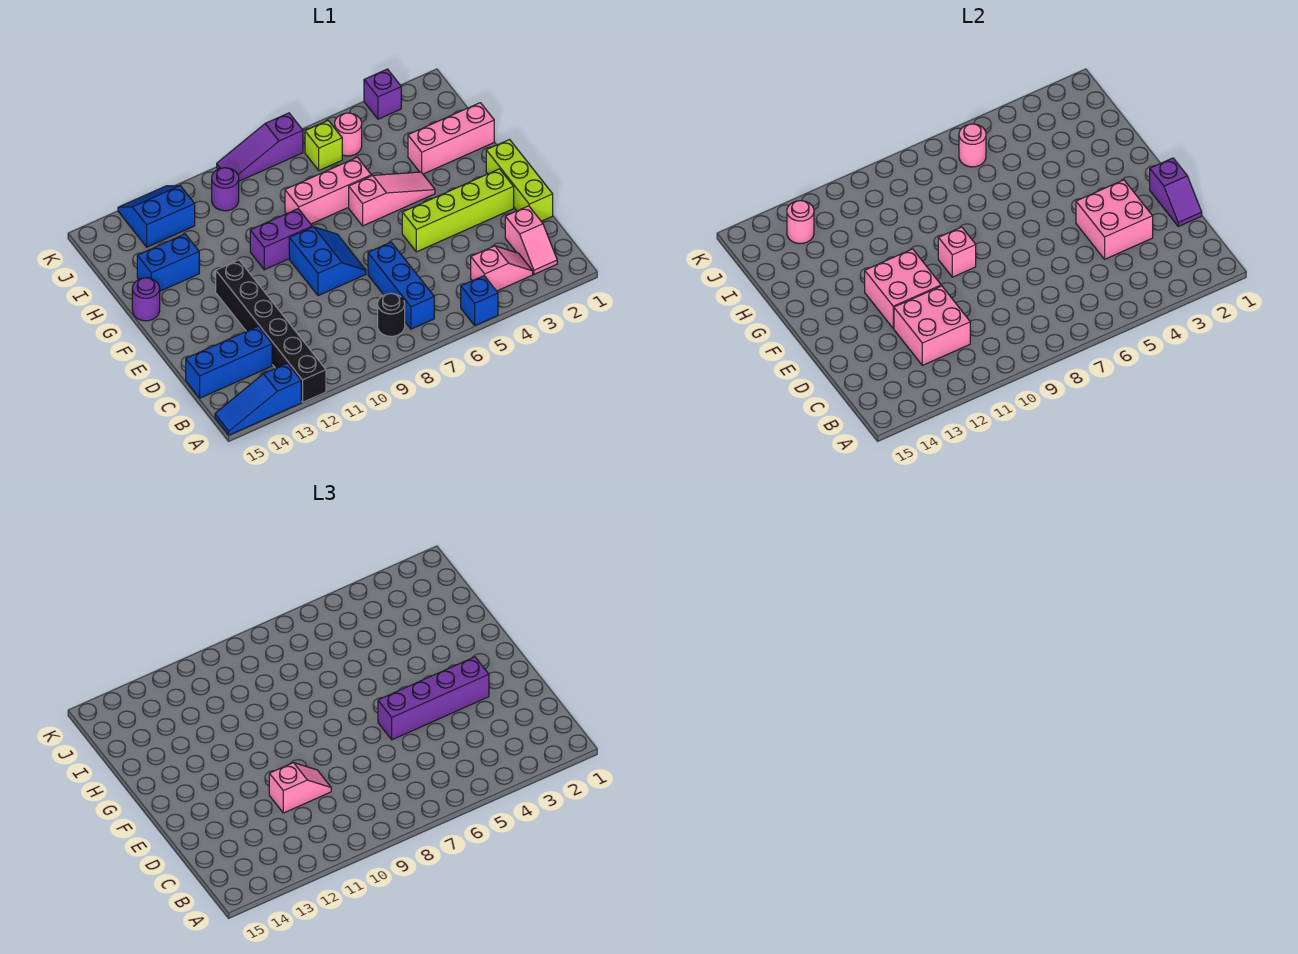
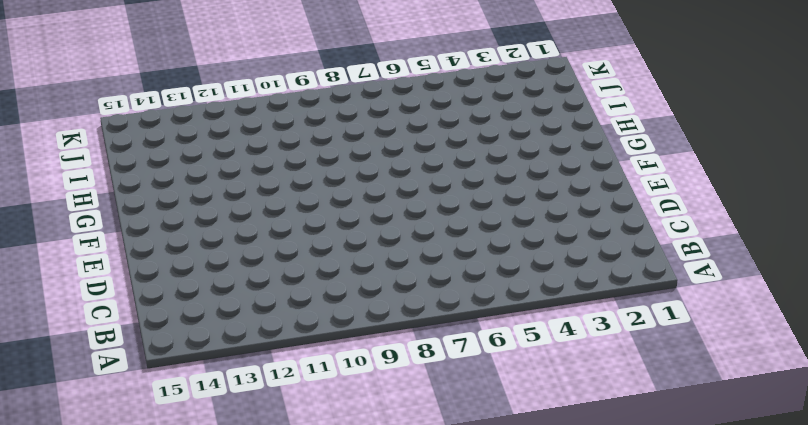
none -> blue 1x1 brick [461,276,498,326]
none -> black 1x6 brick [216,260,326,402]
none -> blue 1x3 slope [215,363,301,435]
none -> pink 1x2 slope [505,206,557,274]

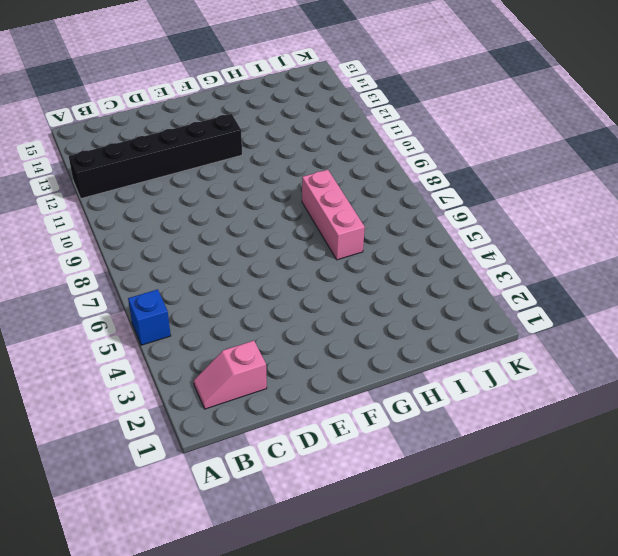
none -> blue 1x3 slope [215,363,301,435]
none -> pink 1x2 slope [471,246,533,291]
none -> blue 1x3 brick [368,242,434,329]
none -> black 1x1 round brick [378,293,405,336]

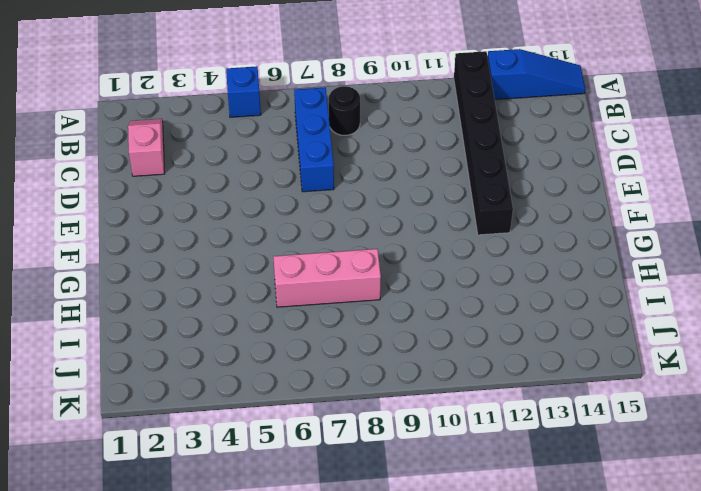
none -> pink 1x2 slope [471,246,533,291]
none -> blue 1x3 brick [186,326,272,398]
none -> lime 1x3 brick [486,140,553,221]
none -> lime 1x4 brick [402,169,514,252]

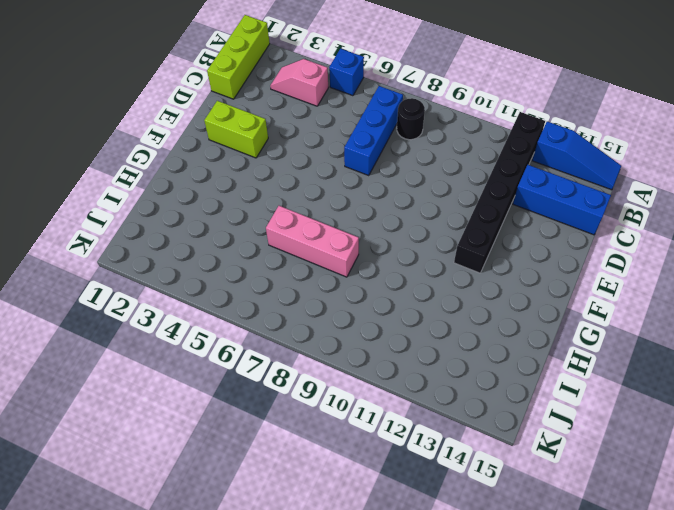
lime 1x3 brick [207,15,270,99] -> lime 1x3 brick moved to [486,140,553,221]
lime 1x2 brick [204,101,268,158] -> lime 1x4 brick [402,169,514,252]
none -> pink 1x2 slope [505,206,557,274]
none -> blue 2x2 slope [289,227,366,296]
none -> pink 1x3 slope [349,172,435,226]
none -> purple 1x2 brick [250,209,312,270]

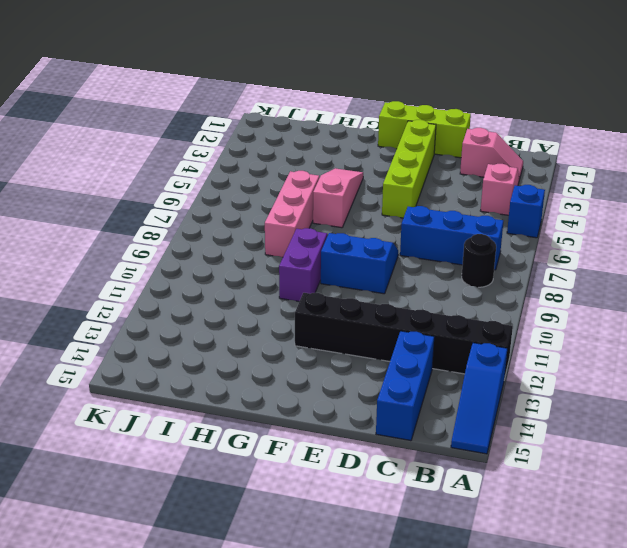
none -> purple 1x1 round brick [132,278,160,321]
none -> pink 1x3 brick [408,103,494,174]
none -> blue 1x2 brick [137,234,199,291]
none -> pink 1x1 round brick [335,113,362,156]

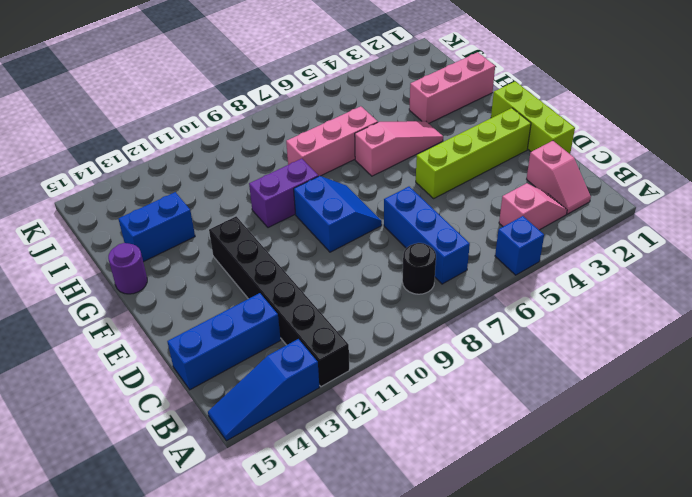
none -> pink 1x1 round brick [335,113,362,156]
none -> lime 1x1 brick [305,121,342,170]
none -> purple 1x1 round brick [212,168,239,211]
none -> blue 2x2 slope [118,186,195,247]

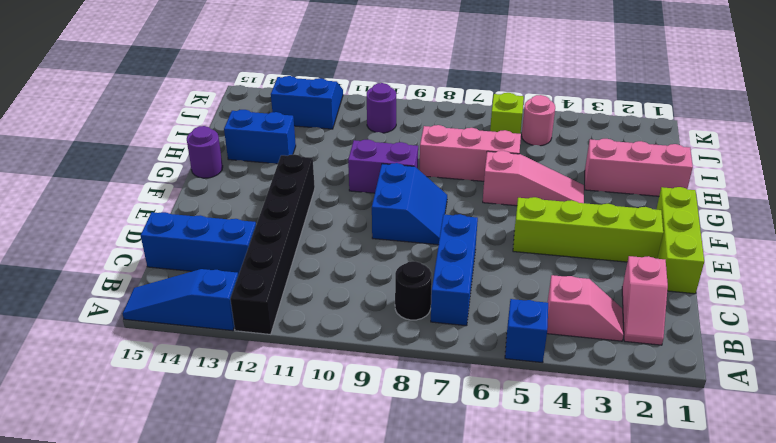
none -> purple 1x1 brick [364,69,401,119]
none -> purple 1x3 slope [217,113,303,181]
none -> pink 2x2 brick [894,286,970,365]
none -> purple 1x2 slope [1150,158,1202,226]

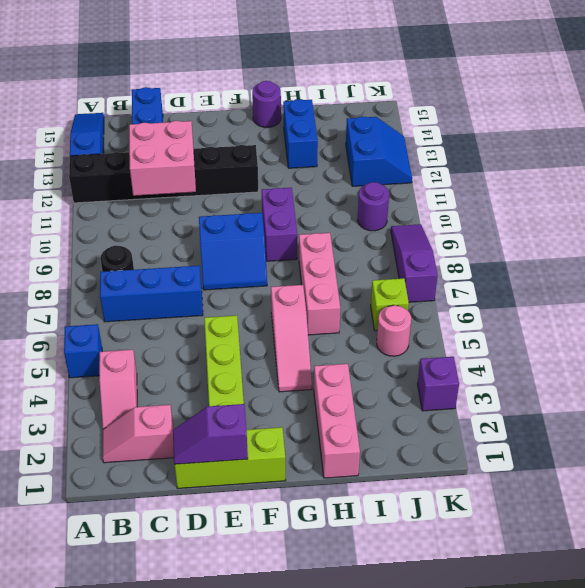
none -> pink 2x2 brick [1076,180,1153,259]
none -> pink 2x2 brick [865,249,941,328]
none -> pink 1x1 brick [938,227,976,277]
none -> pink 1x1 round brick [959,124,986,167]

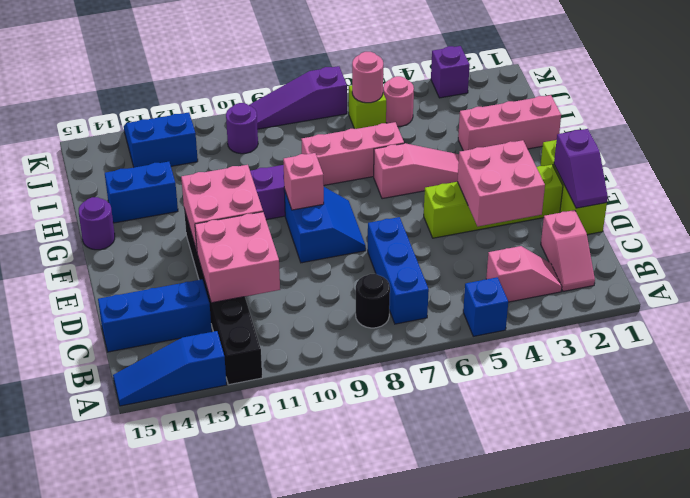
none -> pink 1x1 round brick [787,201,814,244]
none -> pink 1x2 slope [269,763,331,813]
none -> purple 1x4 brick [378,657,489,740]

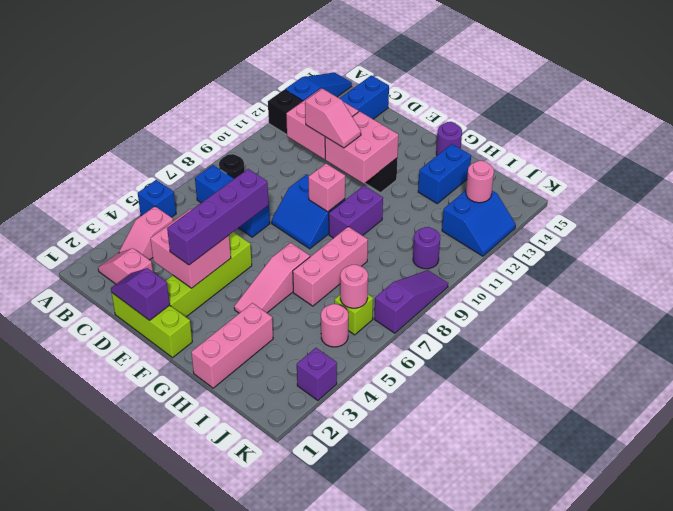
pink 1x2 slope [305,88,361,148] -> pink 1x2 slope turned to [269,763,331,813]

